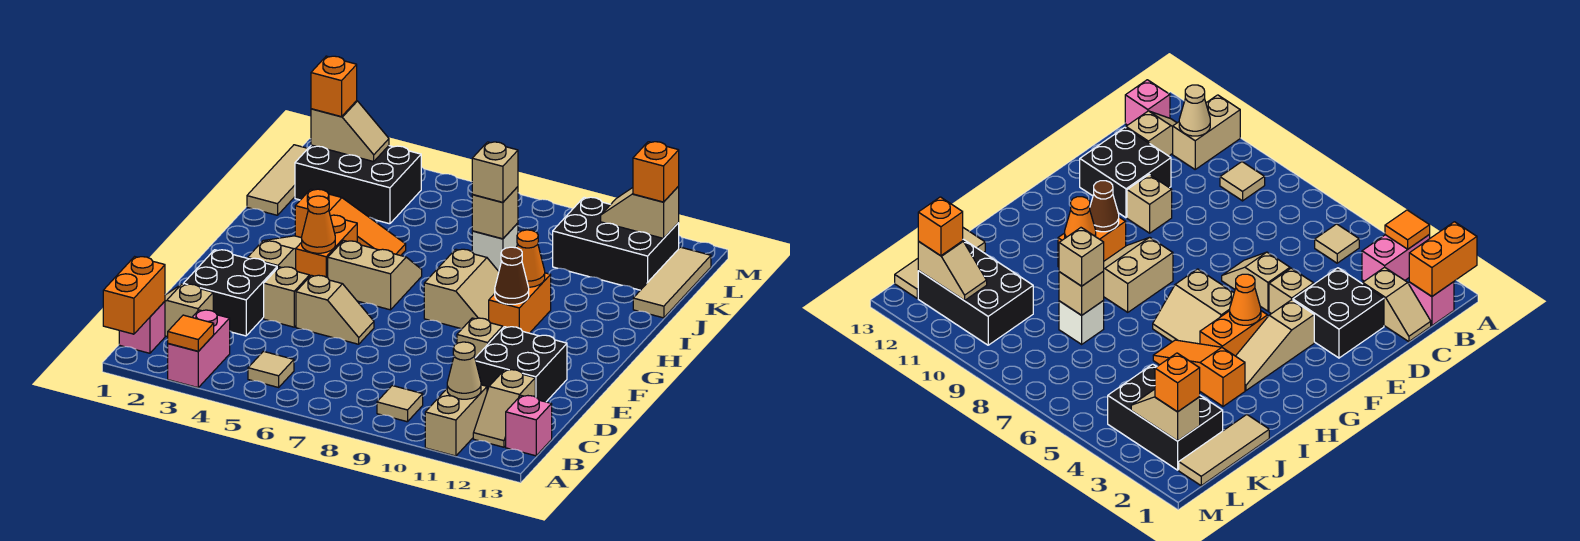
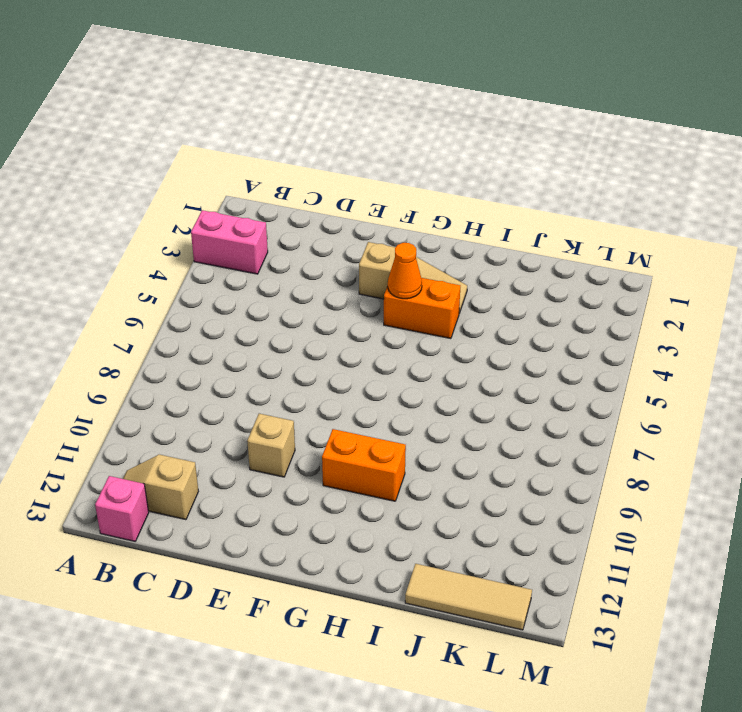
none -> tan 1x2 brick [425,385,487,456]
none -> pink 1x1 brick [119,301,165,353]
none -> tan 1x1 tile [248,351,294,387]
none -> tan 1x1 tile [377,386,423,422]

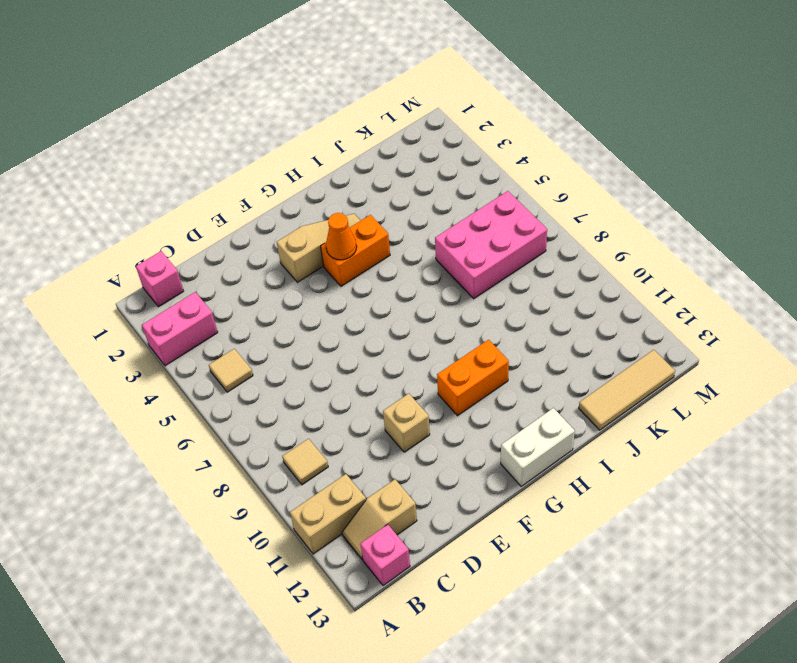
white 1x2 brick [501,408,575,486] -> none
pink 2x3 brick [435,191,547,299] -> none
none -> tan 1x2 slope [165,284,213,337]
none -> black 2x2 brick [183,250,277,336]
none -> black 2x2 brick [475,327,567,402]
none -> tan 1x1 brick [264,267,310,327]

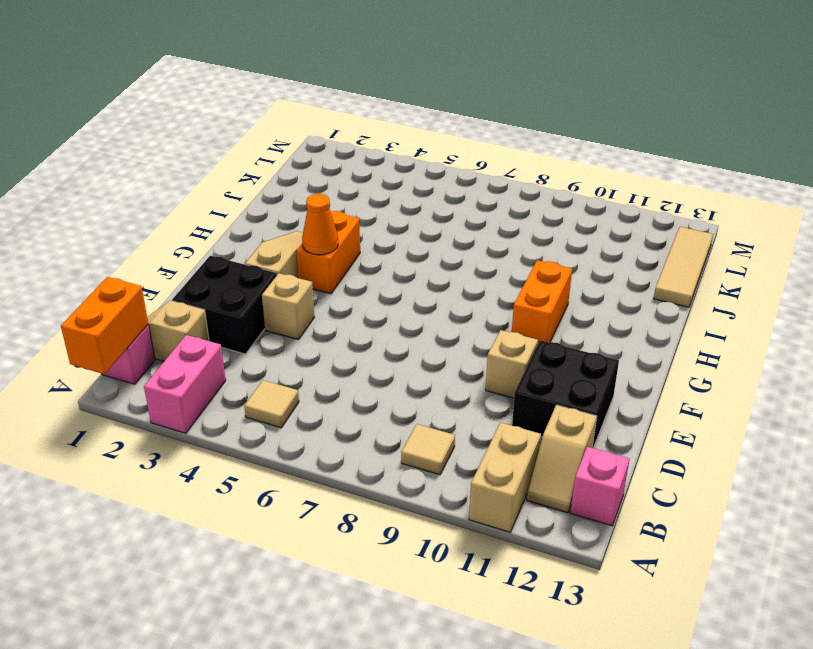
none -> tan 1x2 slope [296,275,374,344]
none -> tan 2x2 slope [328,241,422,310]
none -> tan 2x2 slope [424,249,499,329]
none -> orange 1x3 slope [295,189,406,256]

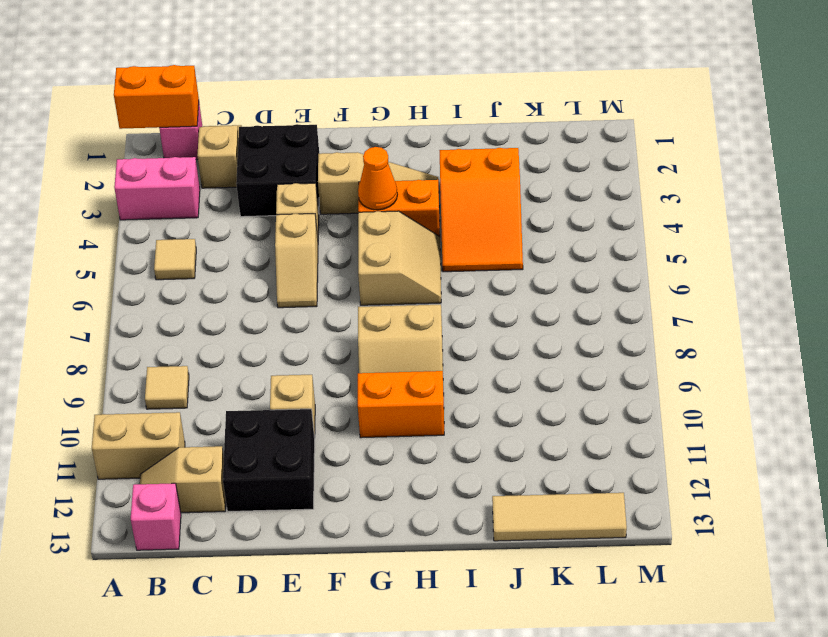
orange 2x3 slope [440,148,523,272] -> orange 1x3 slope [295,189,406,256]
none -> tan 1x3 tile [247,145,308,215]
none -> white 1x1 brick [472,223,518,271]
none -> black 2x3 brick [295,145,421,224]
none -> black 2x3 brick [553,197,679,290]

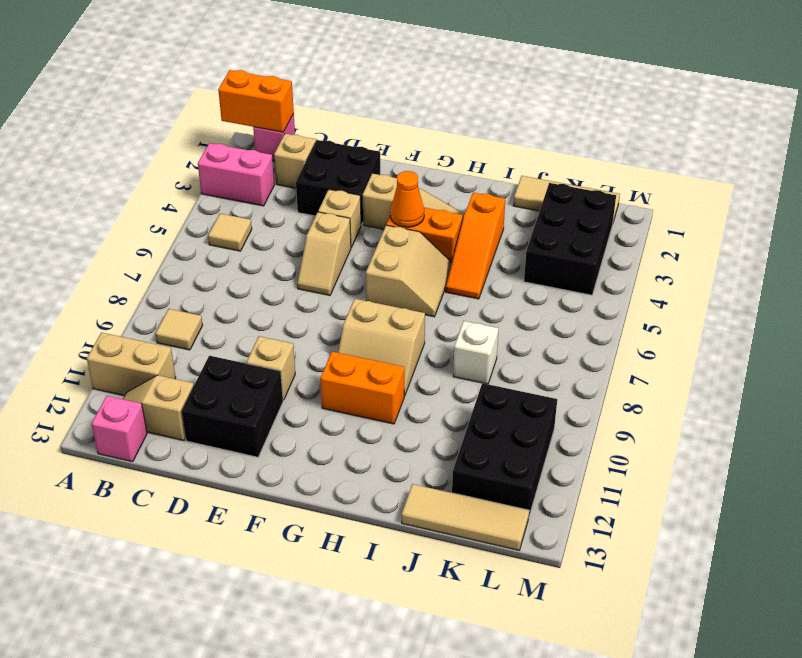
none -> orange 1x1 tile [168,315,214,351]
none -> tan 1x1 cone [447,342,481,399]
none -> brown 1x1 cone [495,247,529,304]
none -> orange 1x1 cone [517,230,545,287]

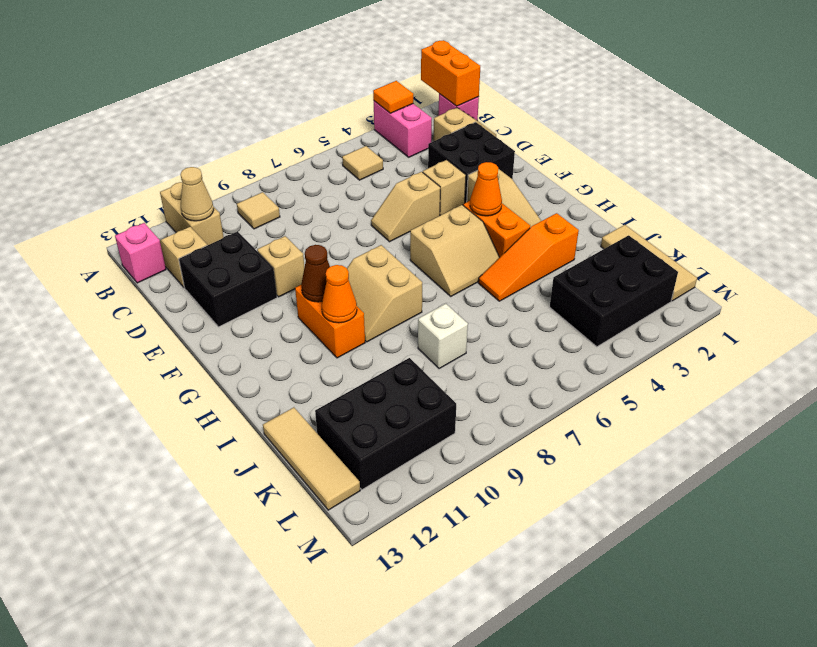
none -> tan 1x1 brick [472,187,518,239]
none -> tan 1x2 slope [311,101,389,162]
none -> tan 1x2 slope [601,186,679,238]
none -> tan 1x1 brick [472,142,518,202]

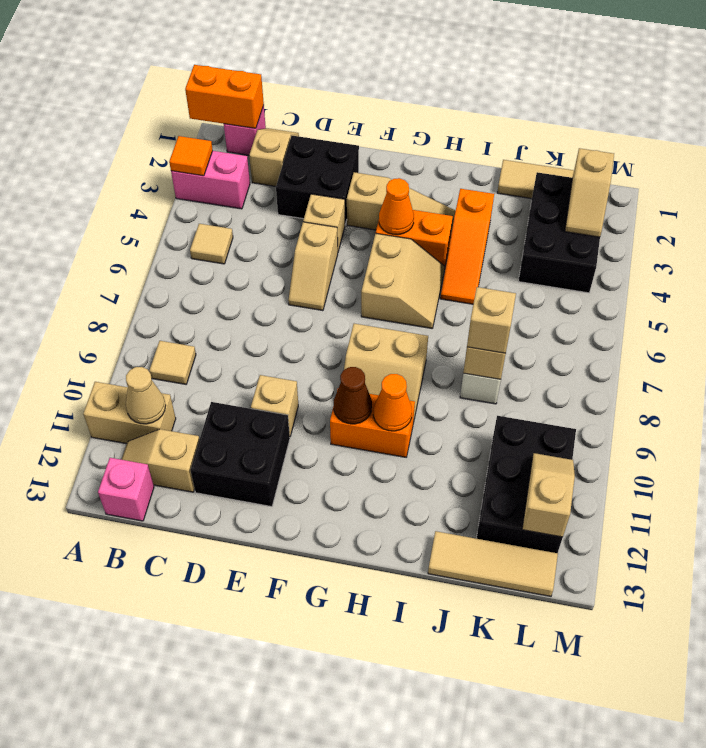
none -> orange 1x1 brick [311,56,357,117]
none -> orange 1x1 brick [633,142,679,202]

